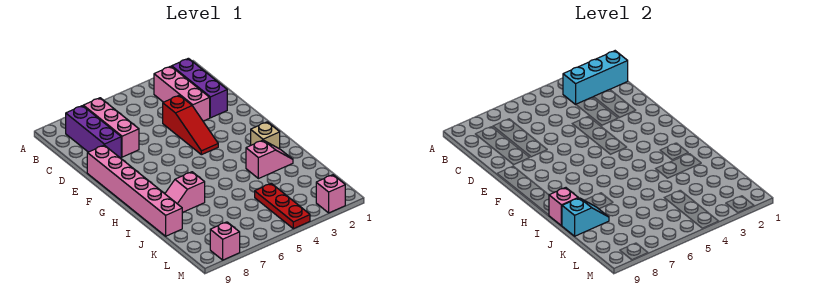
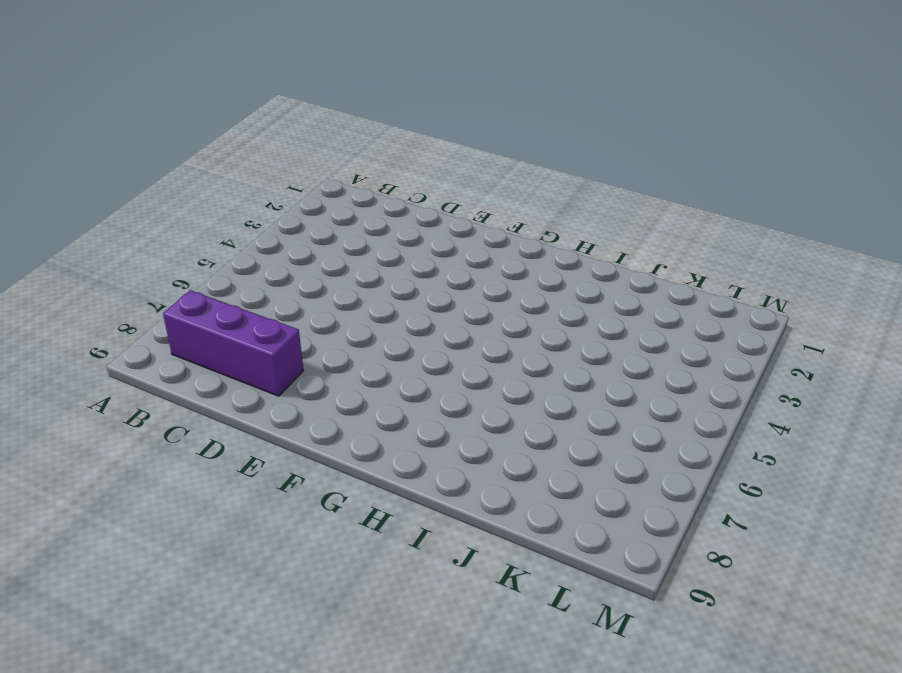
none -> purple 1x3 brick [172,58,227,118]
none -> pink 1x3 brick [154,66,210,121]
none -> pink 1x3 brick [83,98,139,157]

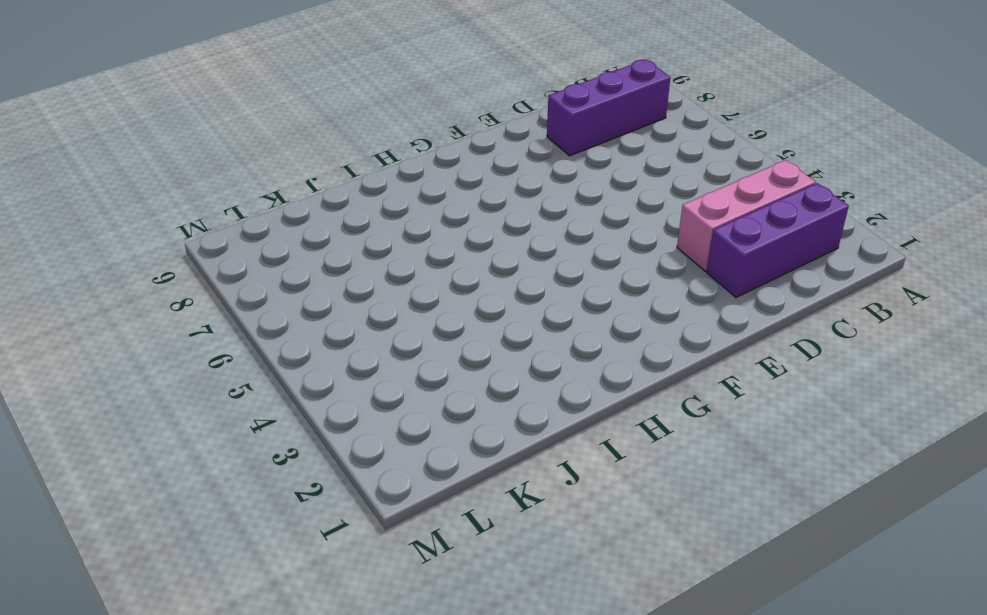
none -> pink 1x3 brick [83,98,139,157]
none -> red 1x3 slope [163,95,218,155]
none -> pink 1x6 brick [87,145,182,236]

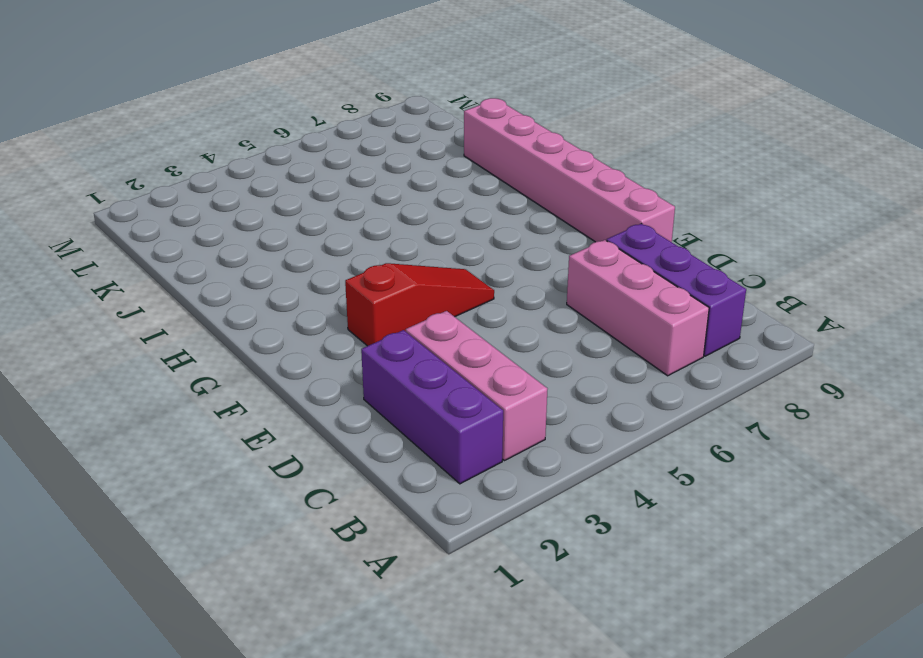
red 1x3 slope [345,263,494,346] -> red 1x3 slope turned to [163,95,218,155]
none -> tan 1x1 brick [251,122,280,149]
none -> pink 1x2 slope [246,140,293,179]
none -> pink 1x2 slope [165,172,205,213]

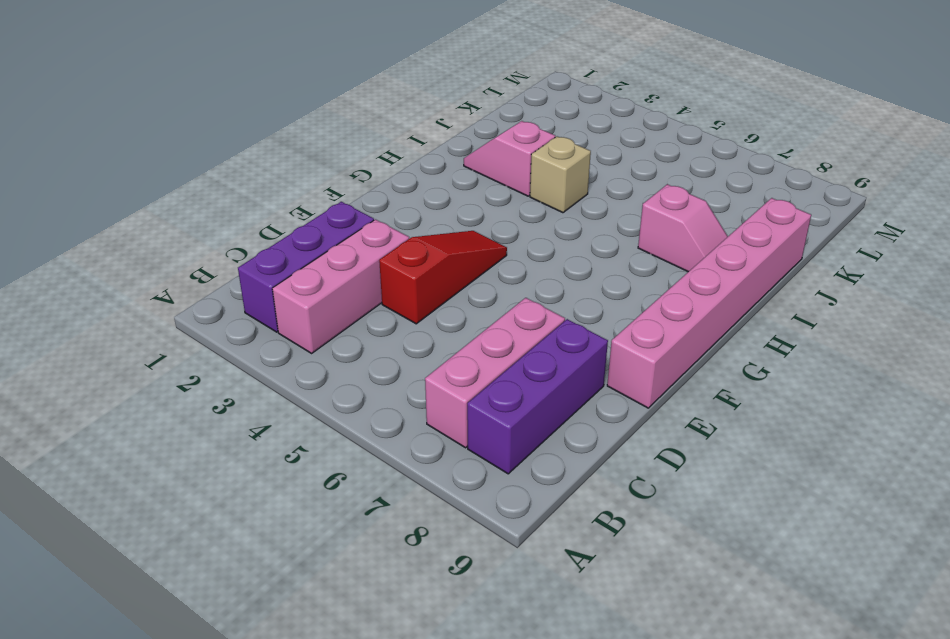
tan 1x1 brick [530,136,591,213] -> tan 1x1 brick moved to [251,122,280,149]
none -> red 1x3 plate [255,183,310,229]
none -> pink 1x1 brick [316,175,345,213]
none -> pink 1x1 brick [210,222,240,260]

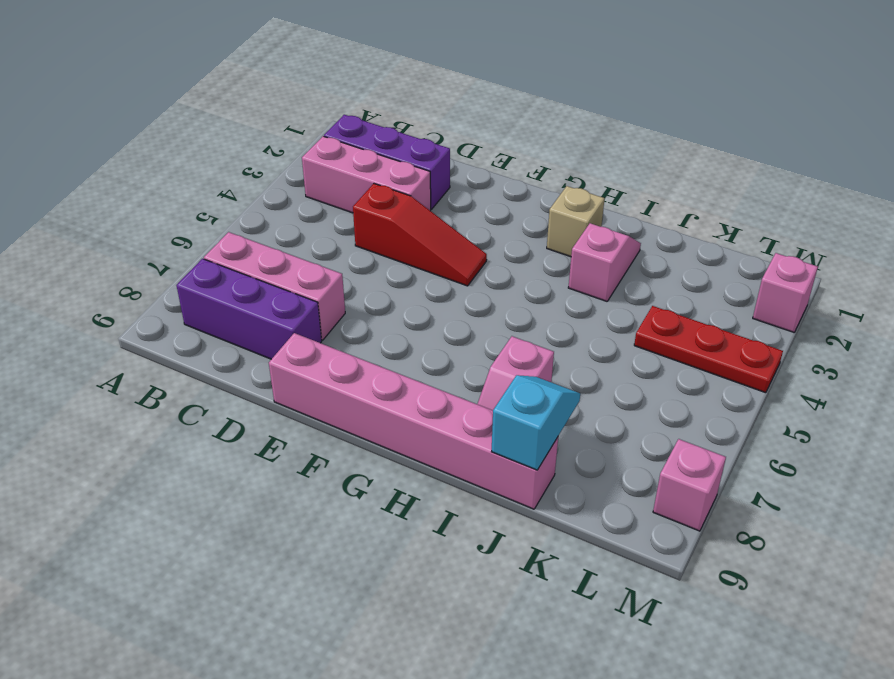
none -> cyan 1x3 brick [563,51,628,104]
none -> pink 1x1 brick [549,188,578,226]

